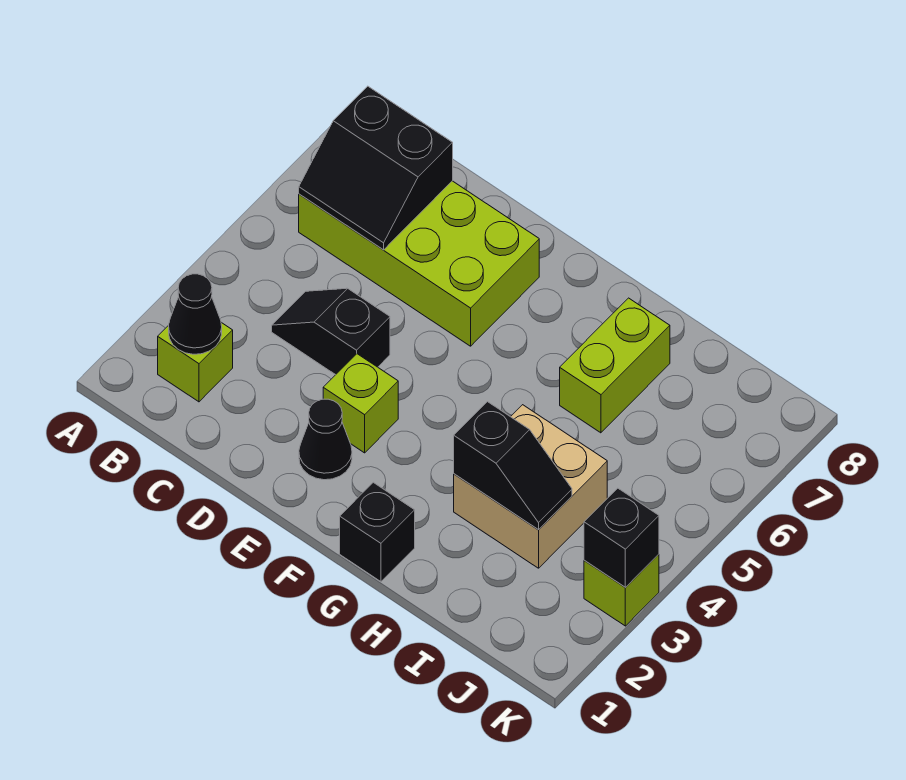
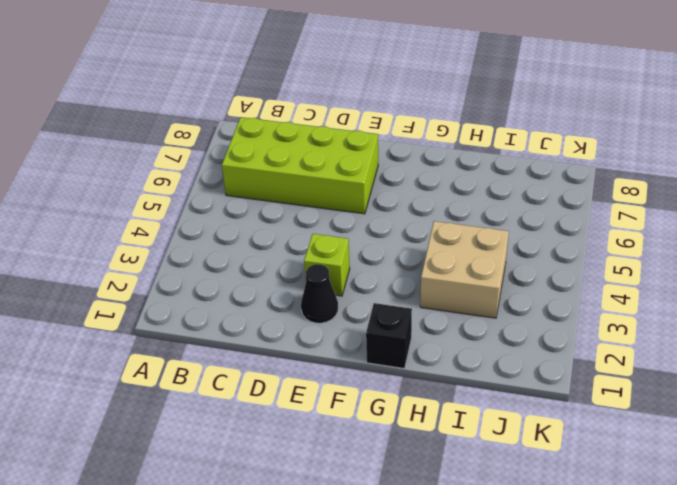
none -> lime 1x1 brick [158,323,233,402]
none -> black 1x2 slope [272,288,390,375]
none -> lime 1x2 brick [560,298,670,433]

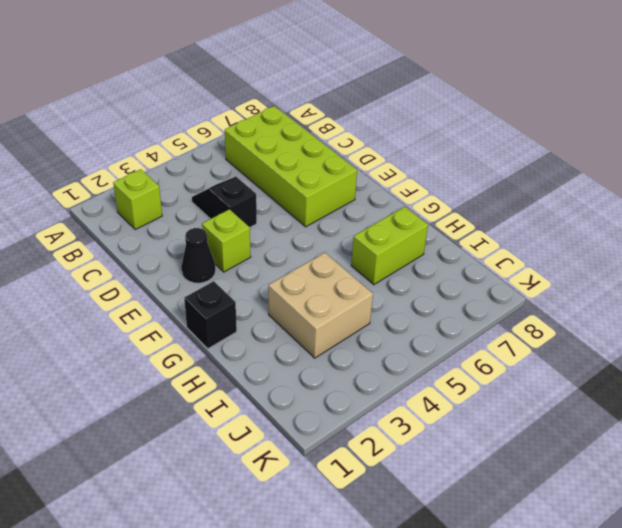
none -> lime 1x1 brick [584,554,659,626]
none -> black 1x1 cone [169,274,222,354]
none -> black 2x2 slope [299,86,453,250]

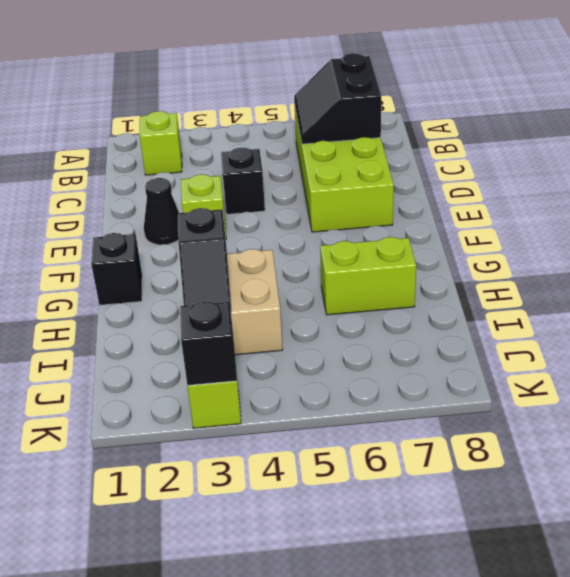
none -> black 1x1 cone [169,274,222,354]

